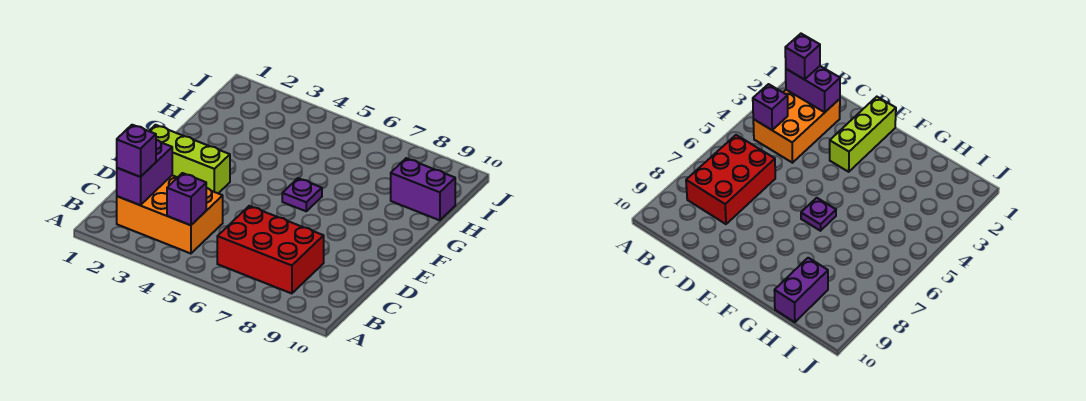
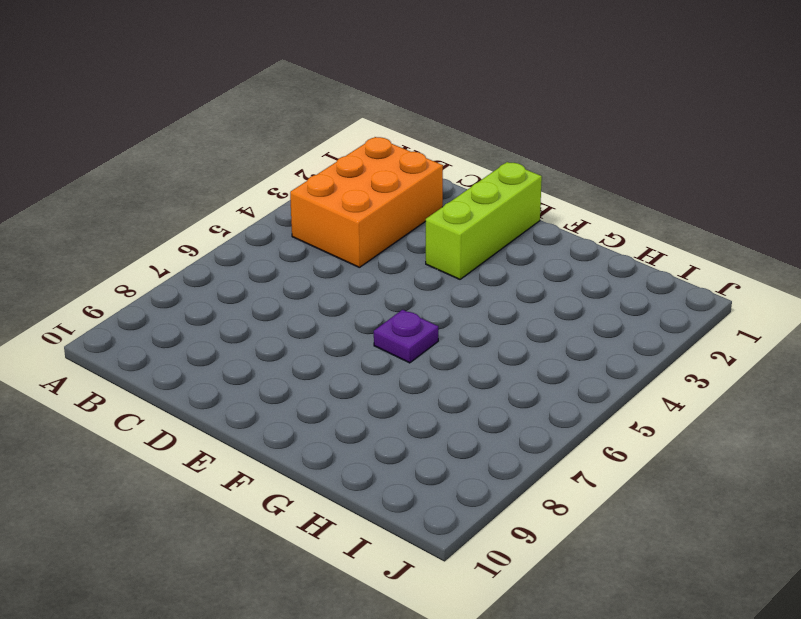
none -> red 2x3 brick [217,206,324,294]
none -> purple 1x2 brick [391,158,455,220]

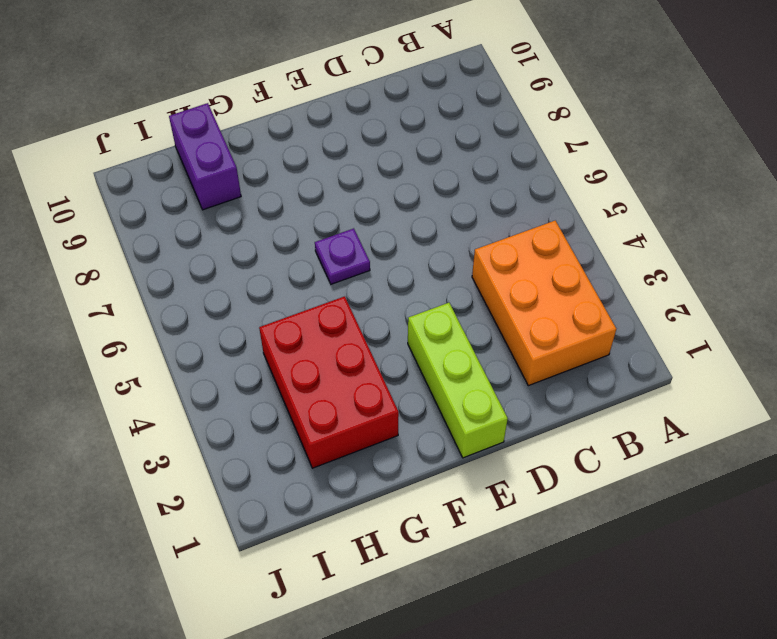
red 2x3 brick [259,296,399,468] -> red 2x3 brick moved to [217,206,324,294]
none -> purple 1x2 brick [117,140,172,205]
none -> purple 1x1 brick [167,173,206,225]

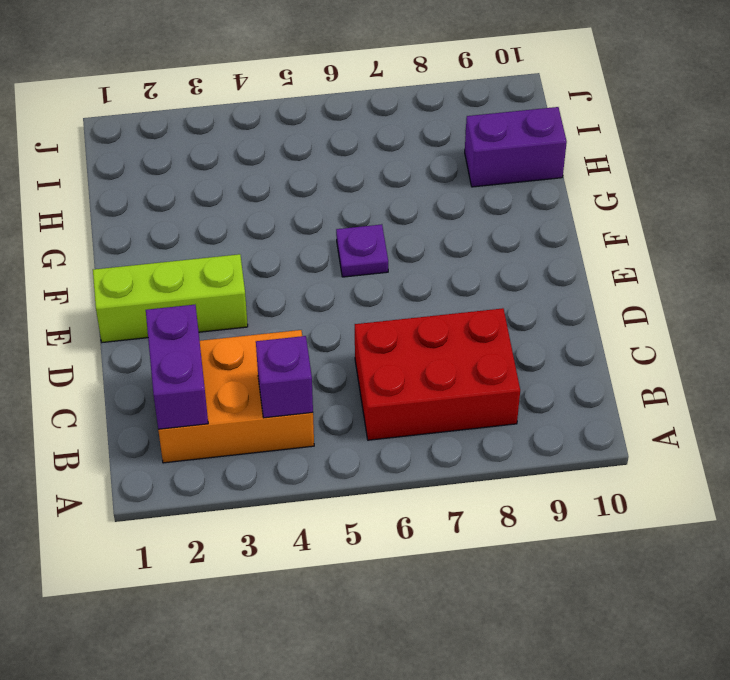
none -> purple 1x1 brick [117,125,156,177]

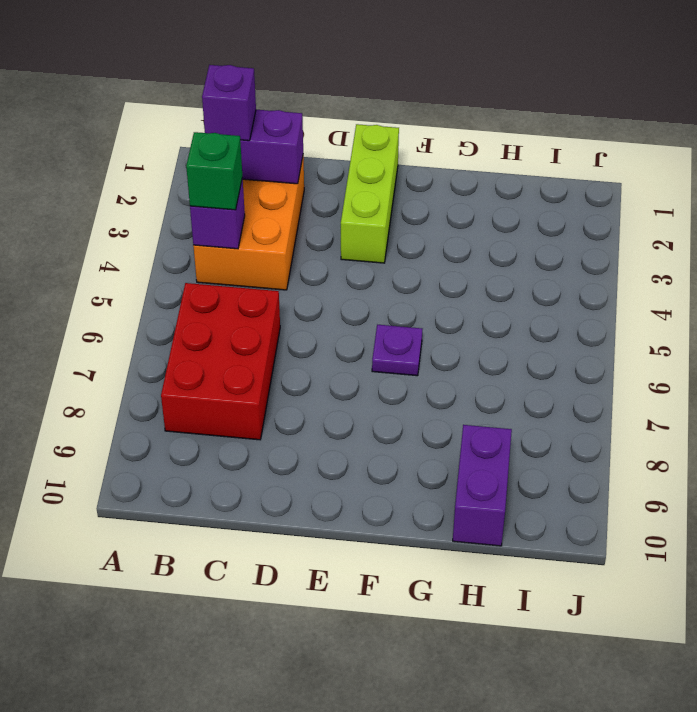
green 1x1 brick [186,132,242,210] -> none

